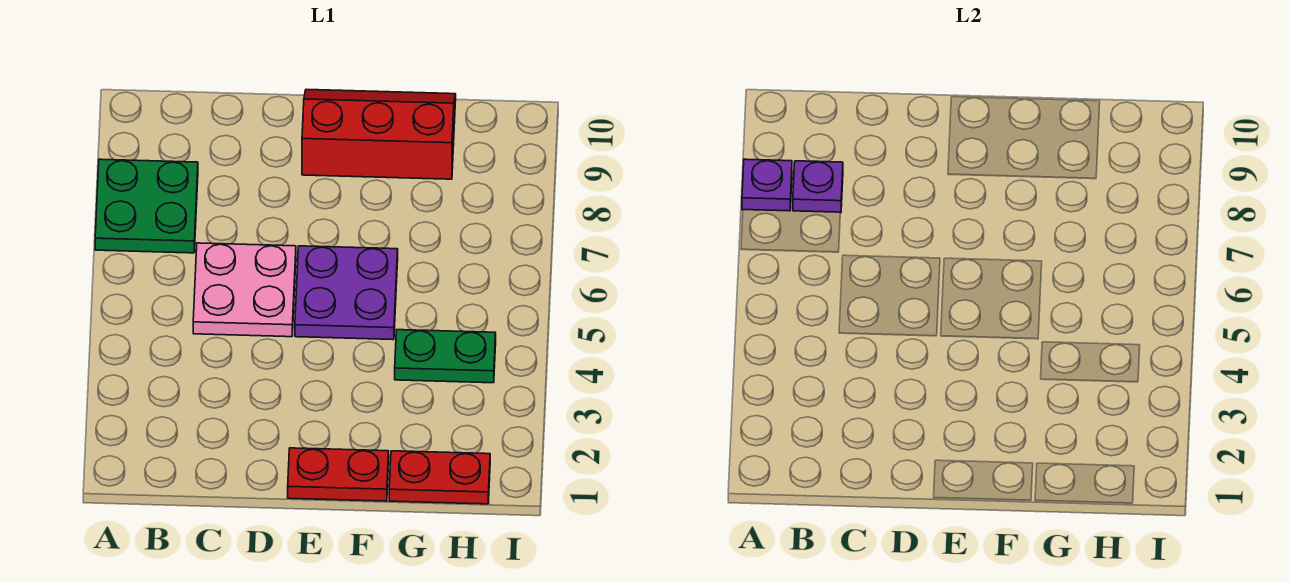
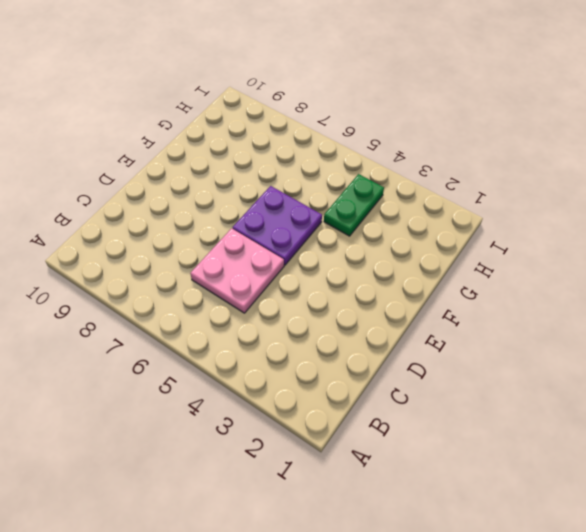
none -> green 2x2 plate [95,159,198,253]
none -> red 1x2 plate [288,448,389,501]

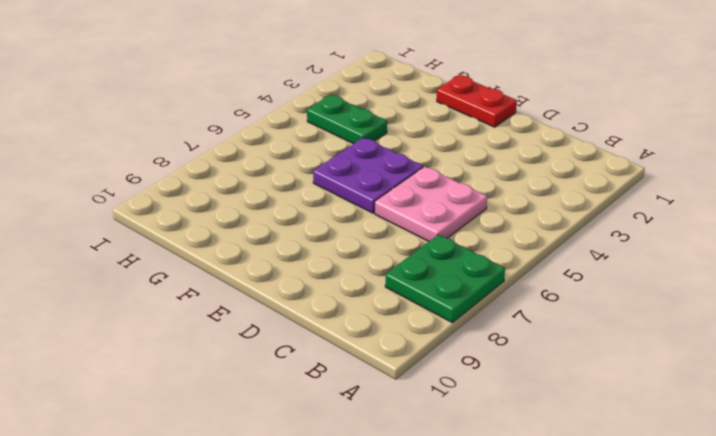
none -> red 2x3 slope [302,89,456,179]
none -> red 1x2 plate [389,451,490,504]

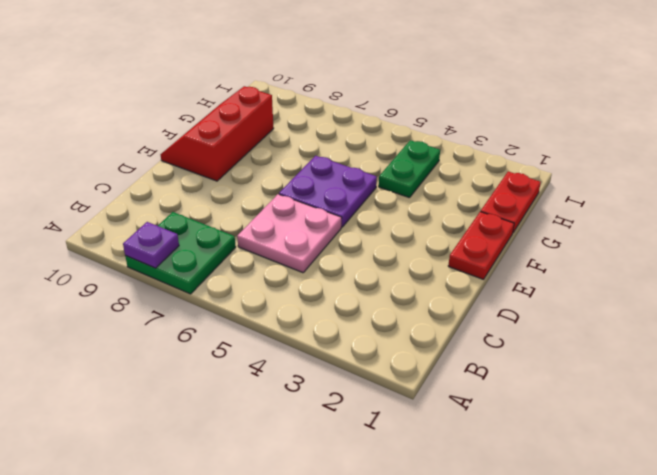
none -> purple 1x1 plate [793,161,843,213]

